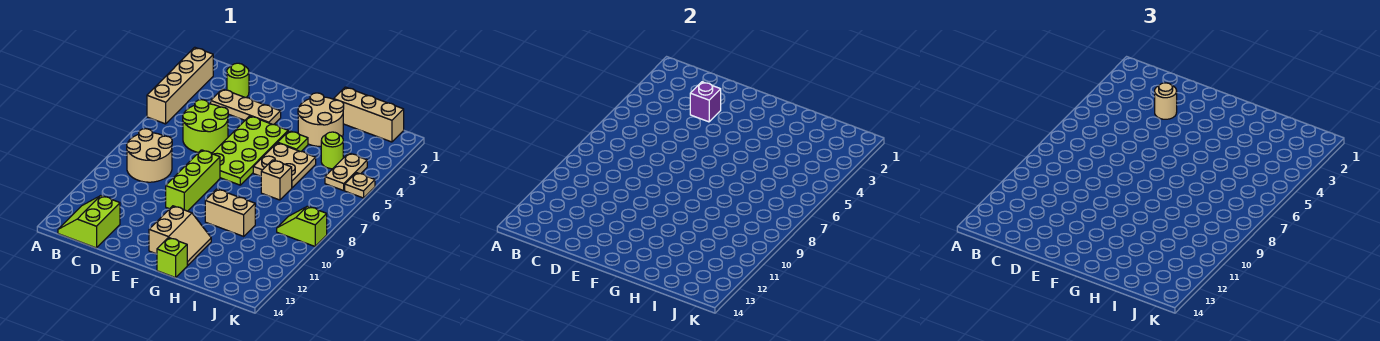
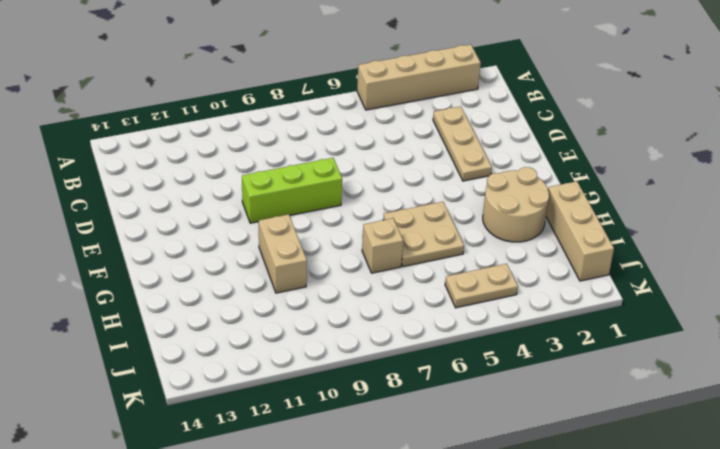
none -> tan 2x2 round brick [127,129,172,182]
none -> lime 2x2 slope [58,196,120,248]
none -> lime 1x1 round brick [227,63,249,97]

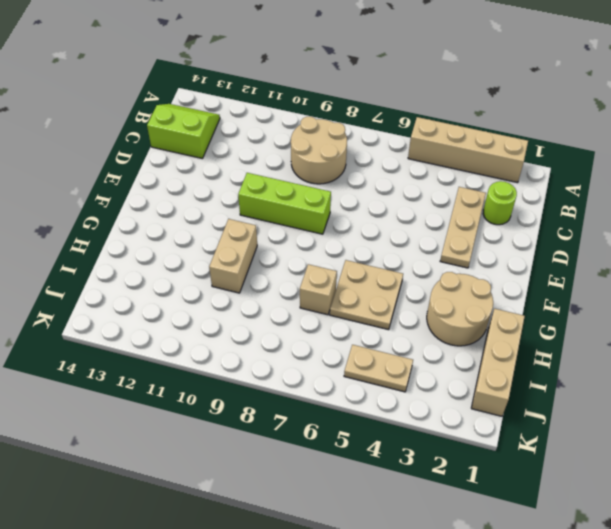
none -> lime 2x2 round brick [183,100,228,153]
none -> lime 2x4 plate [212,116,288,185]
none -> tan 2x2 slope [149,206,211,265]

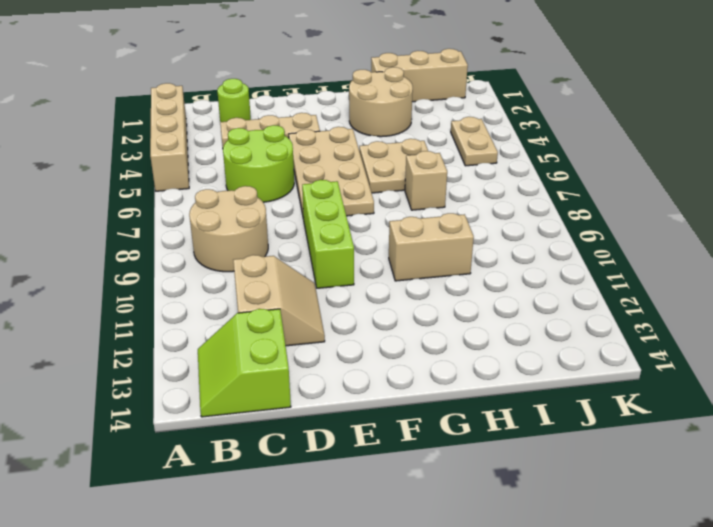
tan 2x2 slope [233,255,325,346] -> tan 2x2 slope moved to [149,206,211,265]
tan 2x4 plate [289,127,374,219] -> lime 2x4 plate [212,116,288,185]
none -> lime 1x1 plate [278,131,308,151]
none -> lime 1x1 brick [157,238,188,278]
none -> lime 1x1 round brick [321,132,343,169]

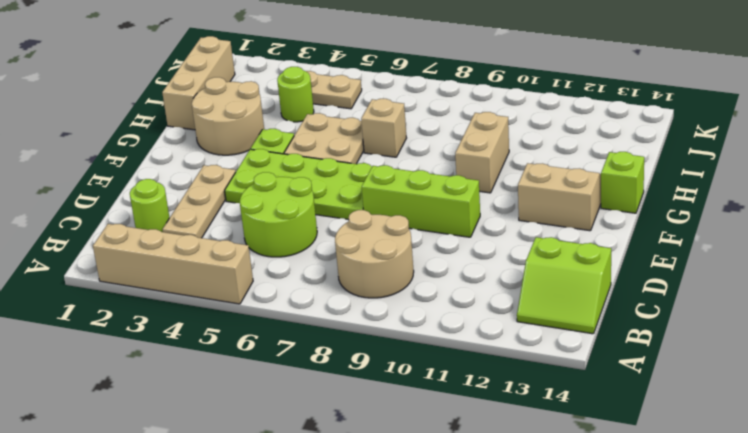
none -> lime 1x2 slope [277,206,327,246]
none -> tan 1x1 plate [345,173,375,198]
none -> purple 1x1 brick [690,82,721,122]

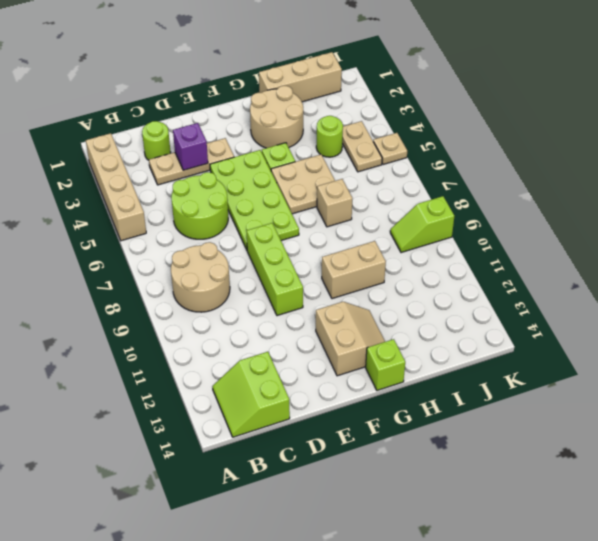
none -> tan 1x1 round brick [1155,83,1177,119]

